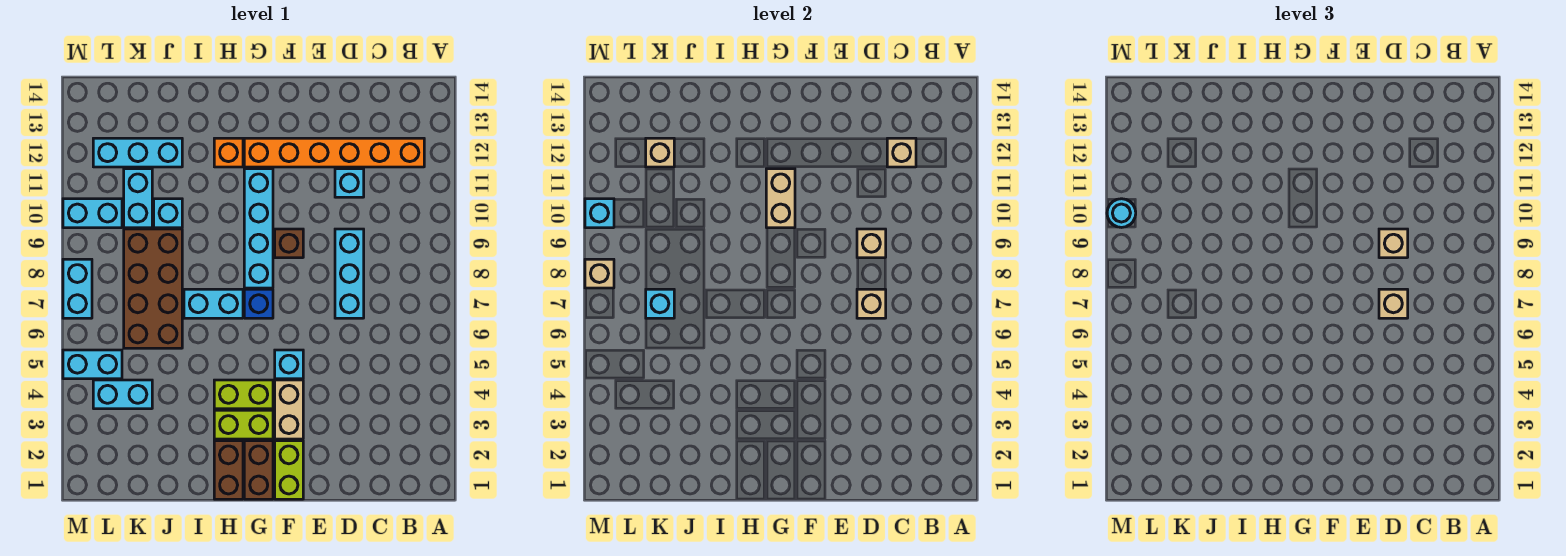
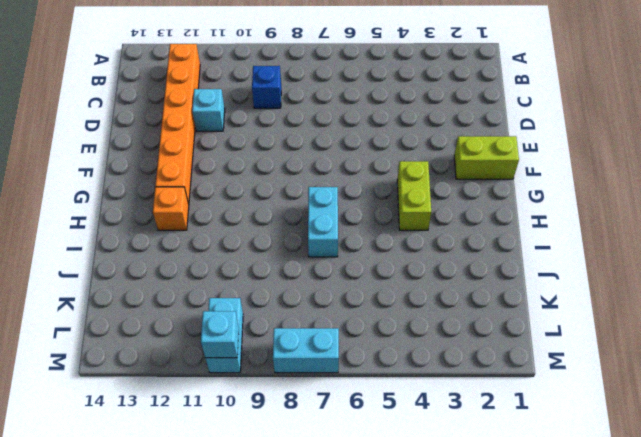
blue 1x1 brick [252,66,281,108] -> blue 1x1 brick moved to [244,289,273,318]
none -> cyan 1x3 brick [335,229,364,318]
none -> tan 1x2 brick [275,380,303,439]
none -> cyan 1x1 brick [275,350,303,379]
none -> brown 1x1 brick [275,229,303,258]

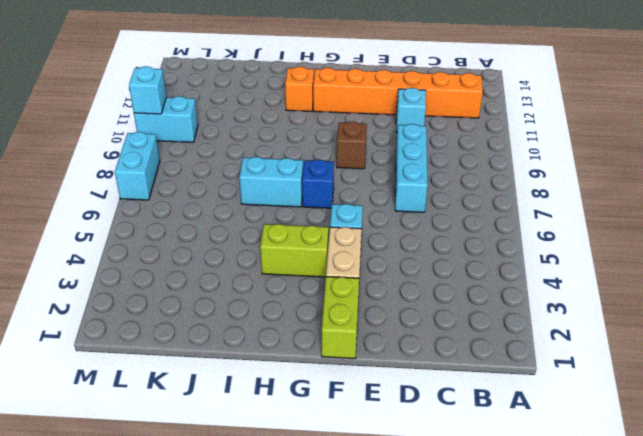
none -> brown 1x2 brick [244,441,273,499]
none -> lime 1x2 brick [214,410,273,439]
none -> cyan 1x4 brick [244,169,273,288]
none -> brown 1x2 brick [214,441,243,499]

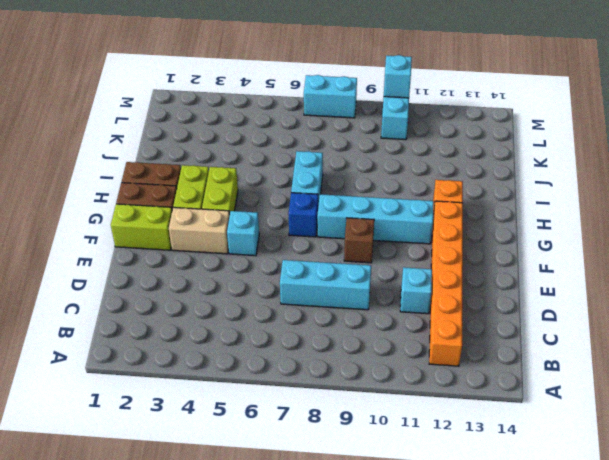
none -> brown 2x4 brick [124,229,182,348]
none -> cyan 1x1 brick [154,199,182,228]
none -> cyan 1x3 brick [93,138,182,167]
none -> cyan 1x2 brick [93,380,152,409]

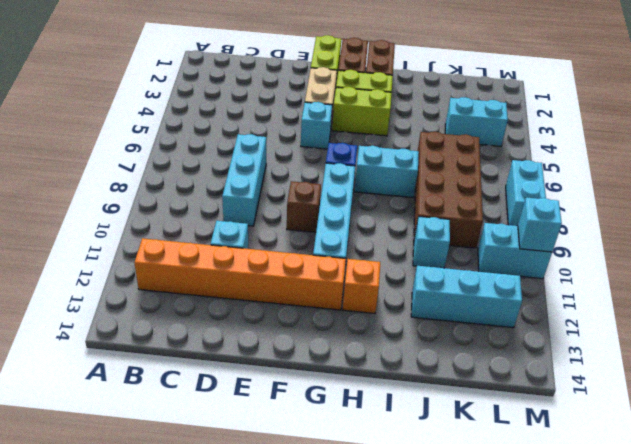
none -> cyan 1x2 brick [124,169,152,228]
none -> cyan 1x2 brick [63,350,122,379]
none -> tan 1x1 brick [887,138,916,167]
none -> tan 1x1 brick [857,289,886,318]

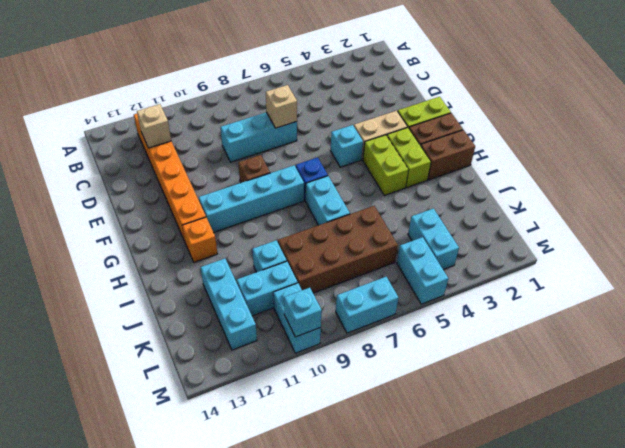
none -> cyan 1x1 brick [335,169,364,197]
none -> tan 1x1 brick [857,229,886,258]
none -> tan 1x2 brick [766,169,795,228]
none -> cyan 1x1 brick [646,289,674,318]

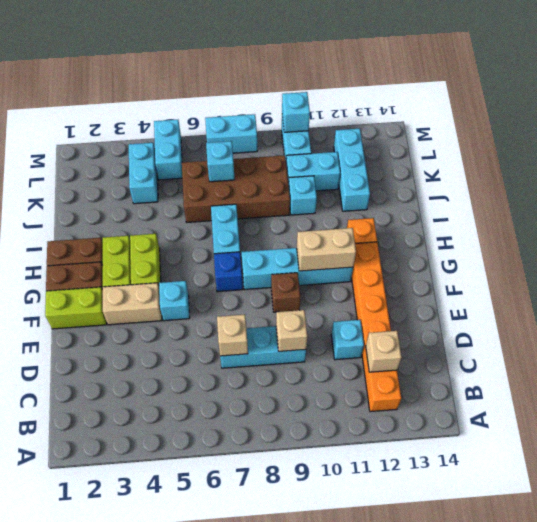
none -> tan 1x1 brick [646,138,674,167]
none -> tan 1x1 brick [585,259,614,288]
none -> tan 1x1 brick [1379,289,1408,318]
none -> tan 1x1 brick [1379,229,1408,258]

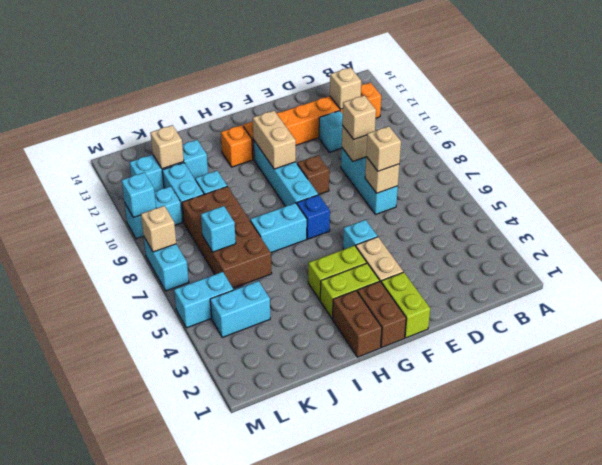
none -> cyan 1x1 round brick [1107,199,1136,227]

